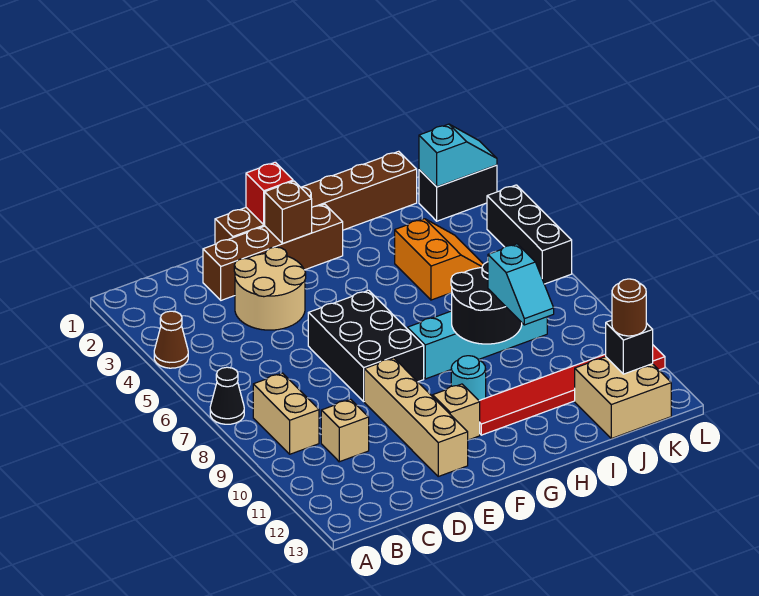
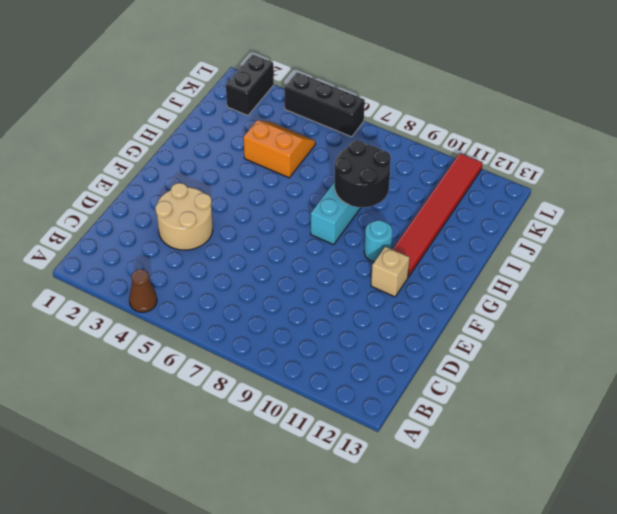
none -> black 1x1 cone [210,367,244,424]
none -> tan 1x2 brick [253,373,319,454]
none -> tan 1x1 brick [321,399,369,462]

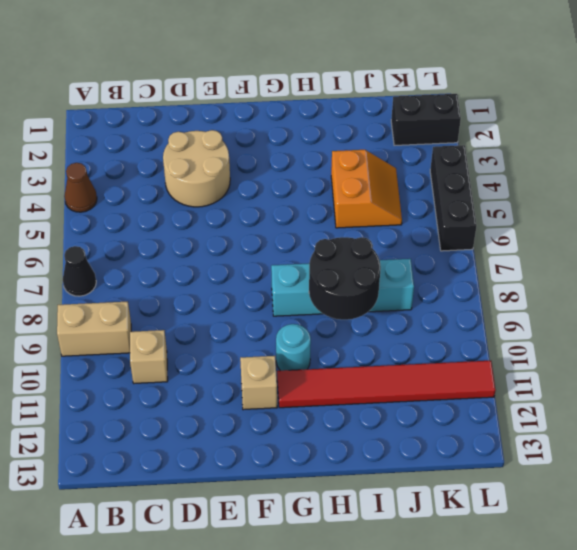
tan 1x2 brick [57,302,131,356] -> tan 1x2 brick turned to [253,373,319,454]
none -> brown 1x4 brick [203,204,343,300]
none -> brown 1x6 brick [215,151,417,244]
none -> black 2x3 brick [308,290,424,401]

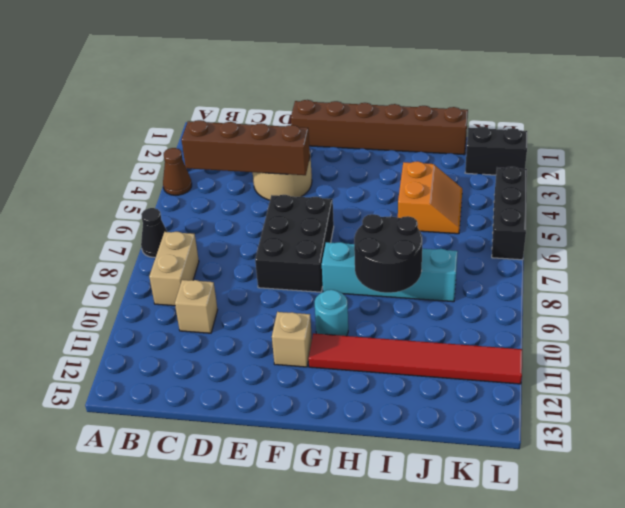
brown 1x4 brick [182,120,310,175] -> brown 1x4 brick moved to [203,204,343,300]
none -> tan 1x4 brick [364,358,468,476]
none -> tan 2x2 brick [575,357,671,439]
none -> red 1x1 brick [246,162,293,225]

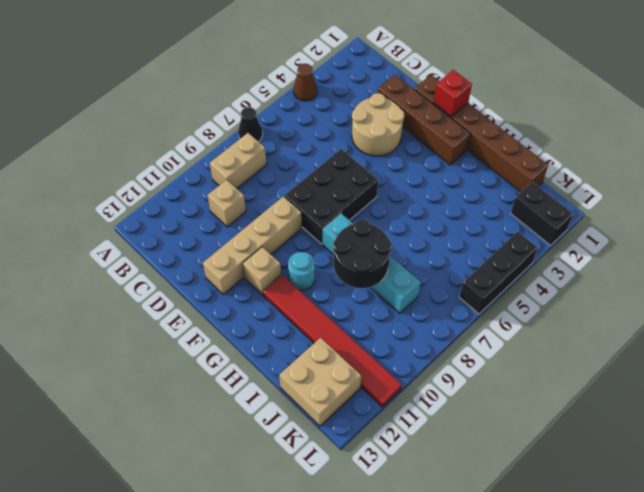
none -> orange 2x2 slope [395,219,483,300]
none -> brown 1x1 brick [265,181,312,244]
none -> cyan 1x2 slope [419,124,497,187]

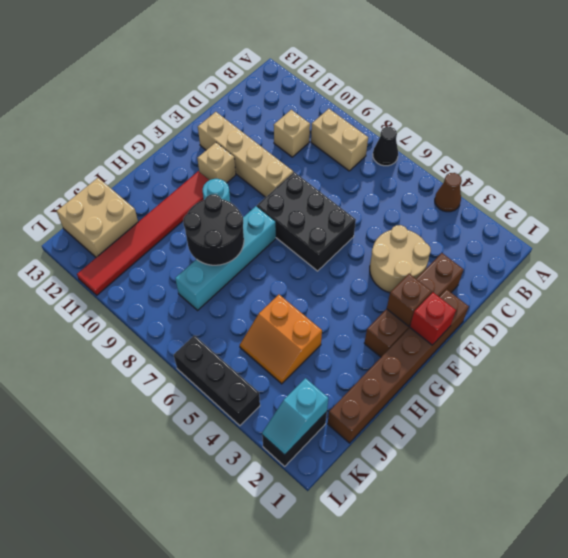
none -> black 1x1 brick [606,320,653,374]
none -> cyan 1x2 slope [488,244,554,325]
none -> brown 1x1 round brick [612,279,646,336]

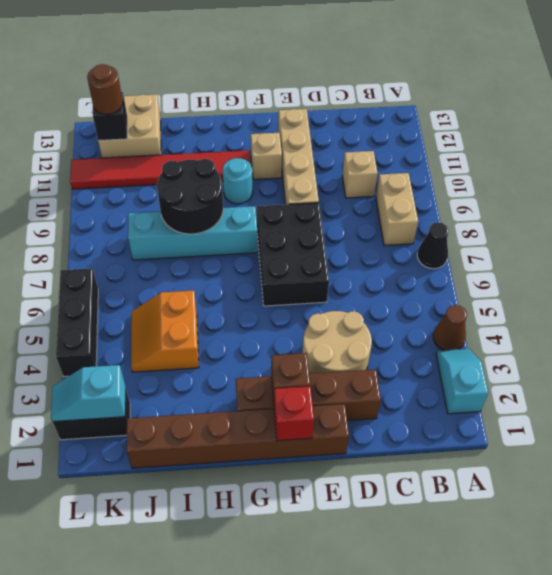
cyan 1x2 slope [436,349,488,414] -> cyan 1x2 slope moved to [488,244,554,325]

